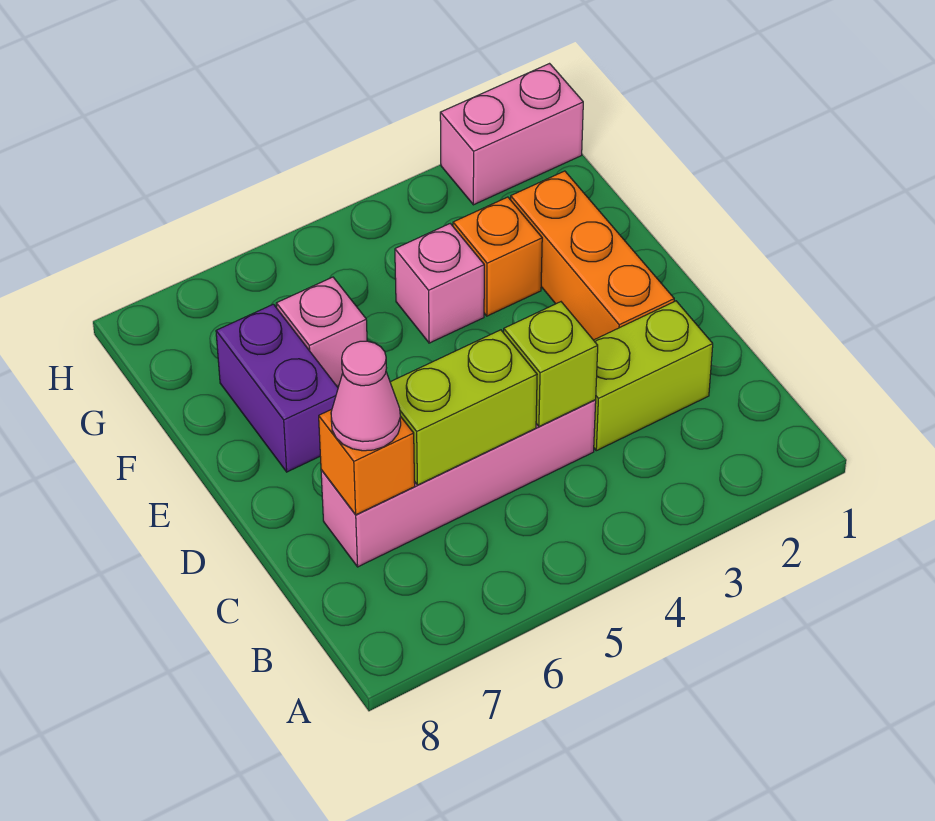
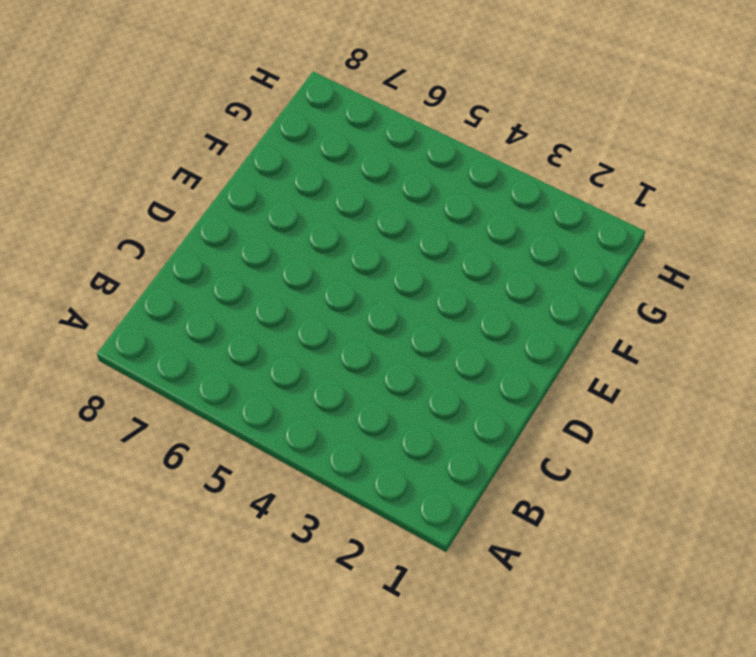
none -> lime 1x2 brick [594,301,713,451]
none -> pink 1x4 brick [321,400,596,567]
none -> orange 1x3 brick [511,171,674,340]

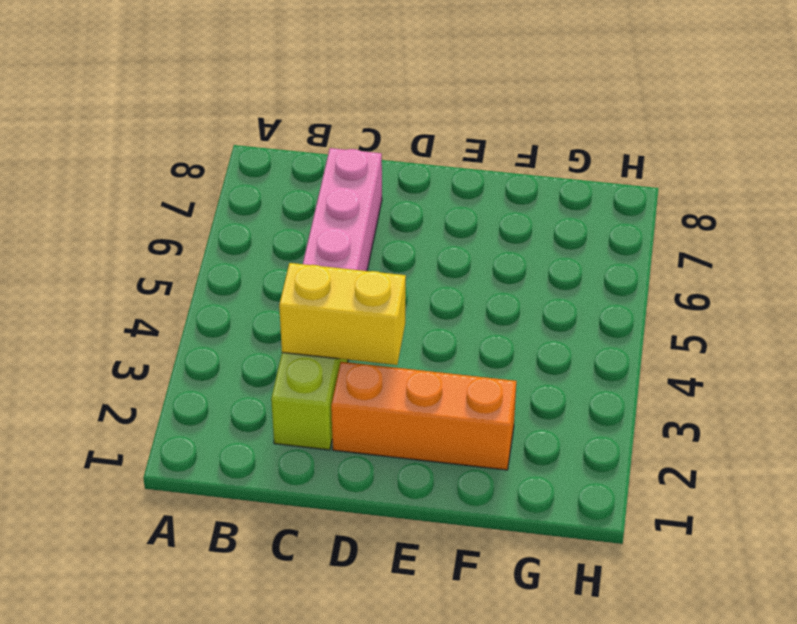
yellow 1x2 brick [279,263,406,365] -> none
none -> purple 1x2 brick [216,304,338,472]
none -> orange 1x1 brick [453,197,542,316]
none -> pink 1x1 brick [395,224,484,343]

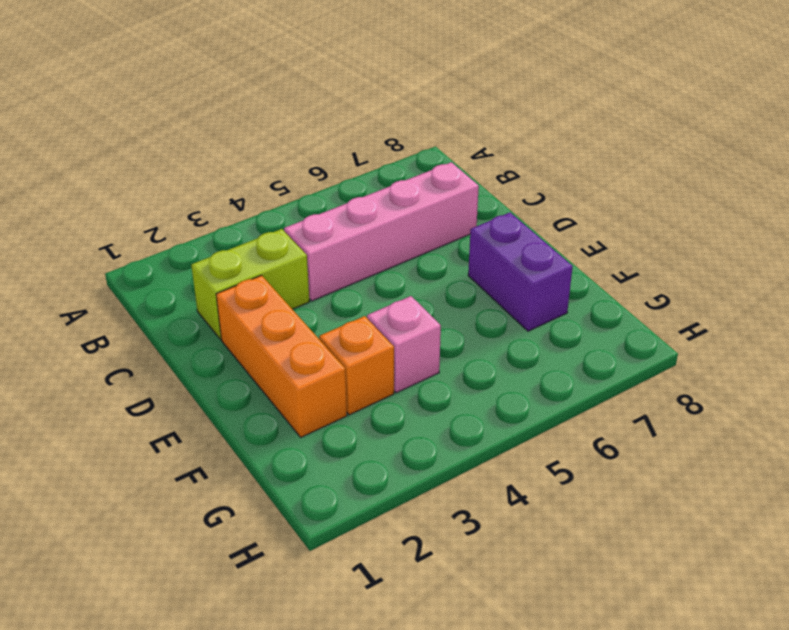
none -> pink 1x1 brick [276,277,367,386]
none -> pink 1x2 brick [440,64,583,205]
none -> lime 1x1 brick [504,302,598,426]

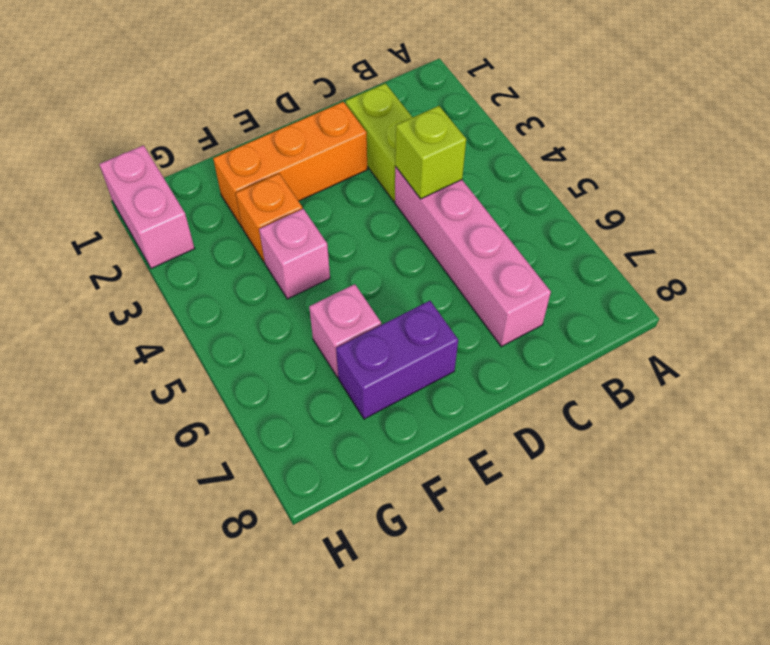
none -> lime 1x2 brick [390,330,537,485]
none -> orange 1x1 brick [319,409,415,515]
none -> pink 1x1 cone [331,341,401,451]

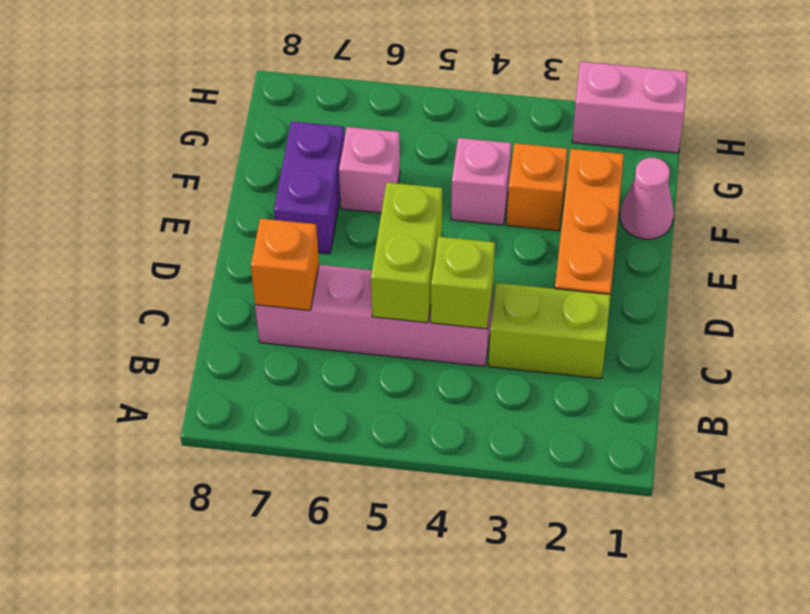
lime 1x2 brick [371,182,442,323] -> lime 1x2 brick turned to [390,330,537,485]
pink 1x1 cone [620,158,674,239] -> pink 1x1 cone moved to [331,341,401,451]

